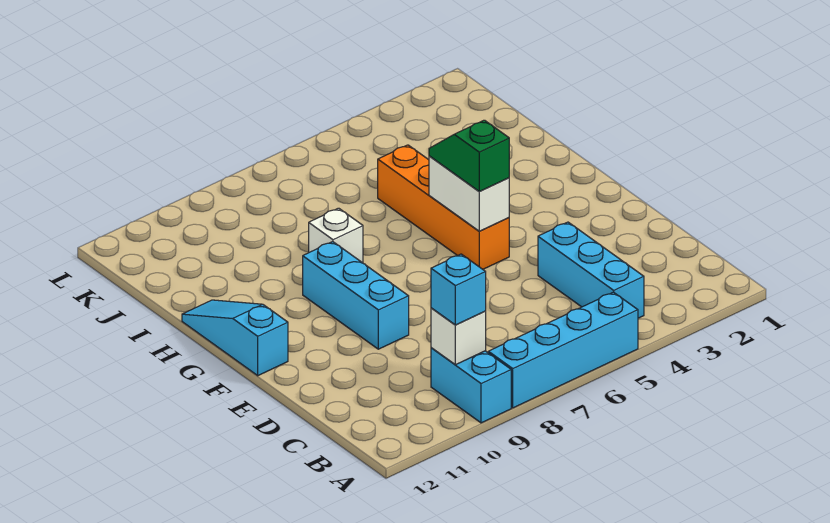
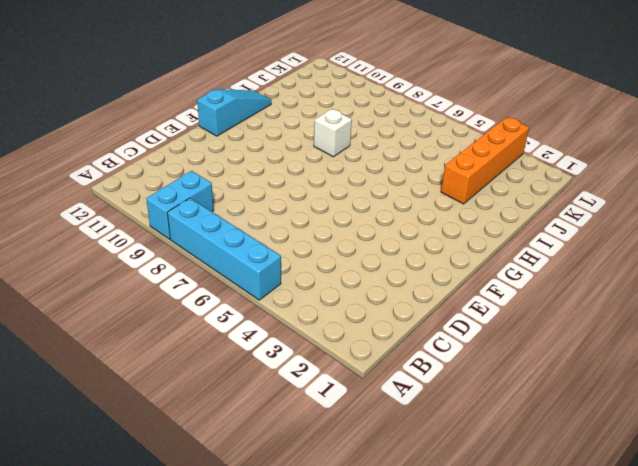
orange 1x4 brick [441,117,529,204] -> orange 1x4 brick moved to [378,145,509,269]
none -> cyan 1x3 brick [538,222,644,318]
none -> cyan 1x3 brick [303,242,409,349]

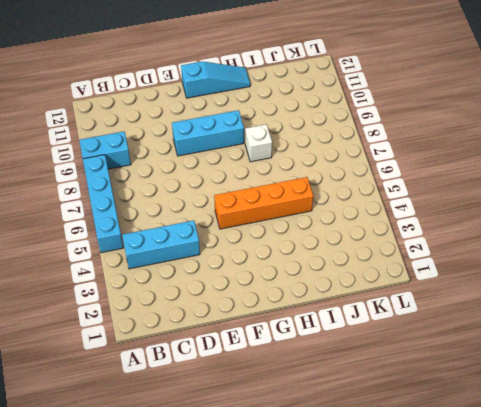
none -> white 1x1 brick [431,308,486,365]
none -> white 1x2 brick [429,156,509,231]

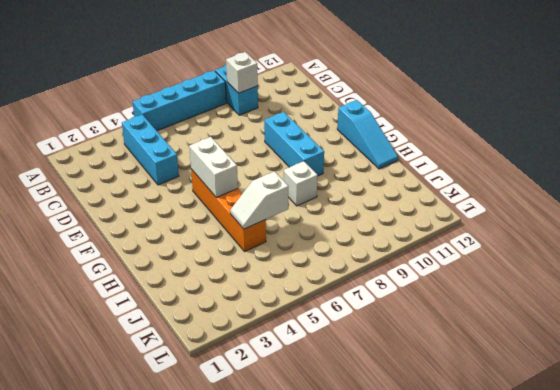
white 1x2 slope [230,172,288,229] -> none
none -> cyan 1x1 brick [431,254,486,325]
none -> green 1x2 slope [429,120,509,192]

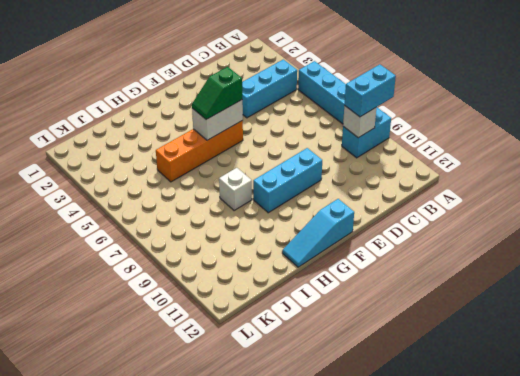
cyan 1x2 brick [344,64,396,117] -> cyan 1x1 brick [431,254,486,325]

